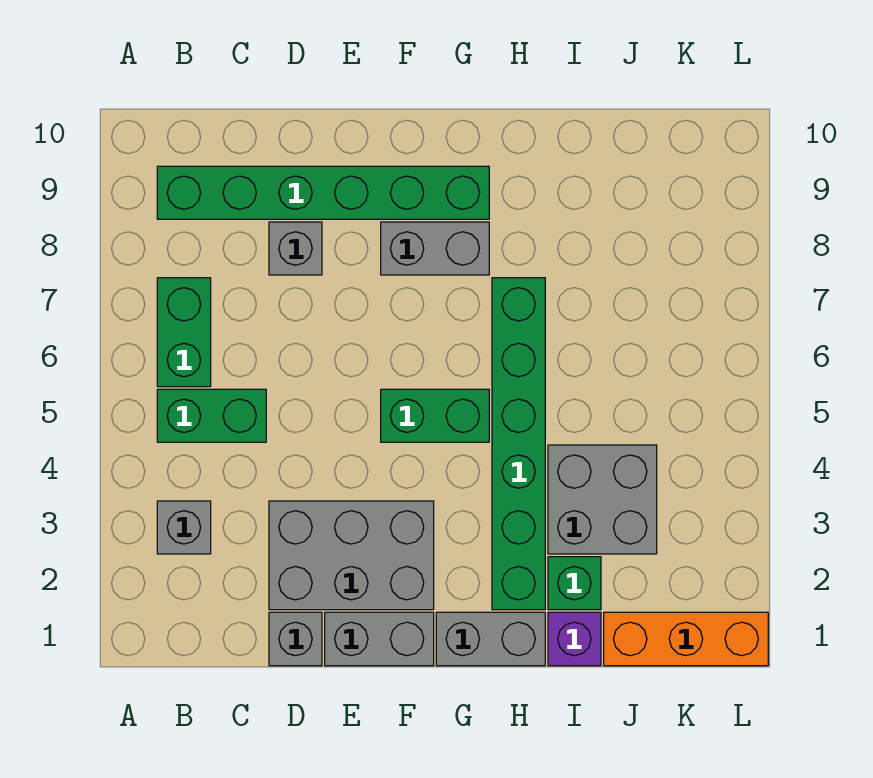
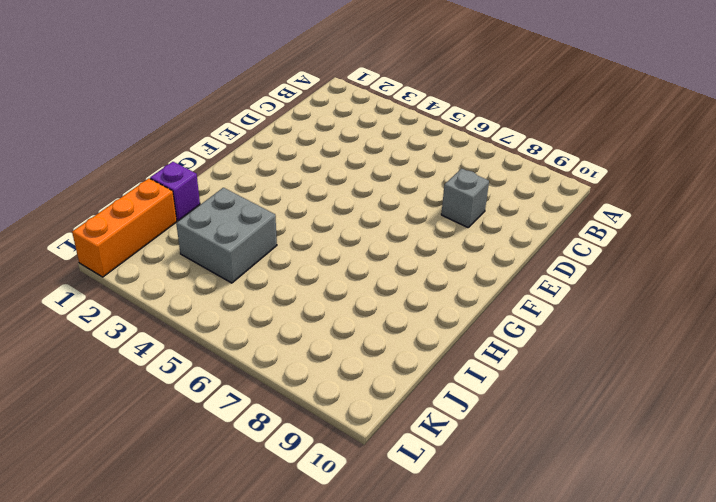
none -> grey 1x1 brick [157,501,211,554]
none -> green 1x2 brick [157,389,266,442]
none -> green 1x2 brick [157,278,211,387]

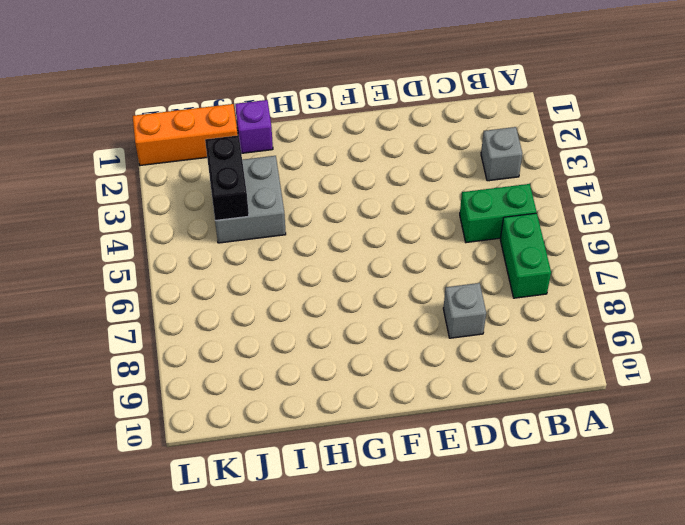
black 1x2 brick [205,135,249,221] -> none
none -> green 1x6 brick [157,166,489,219]
none -> grey 1x1 brick [269,612,322,666]
none -> grey 2x3 brick [269,501,434,610]

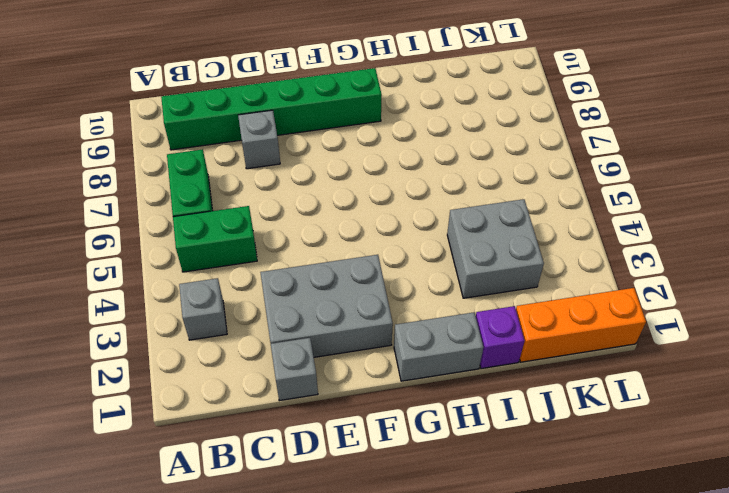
none -> grey 1x2 brick [325,612,434,666]
none -> green 1x2 brick [381,389,489,442]
none -> grey 1x2 brick [381,222,489,275]

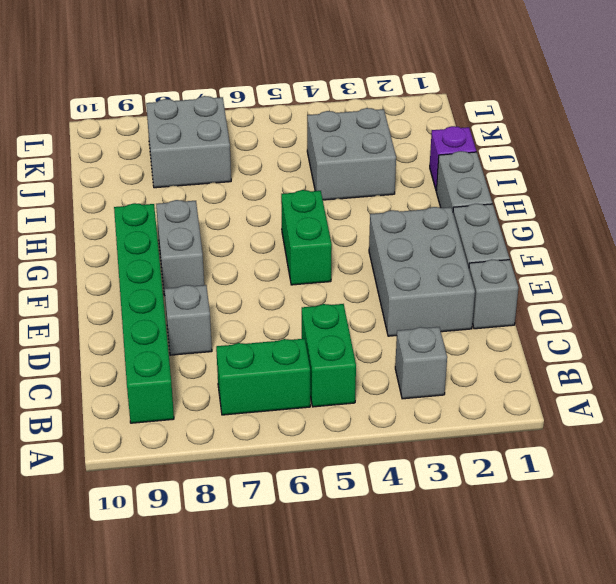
grey 2x2 brick [146,96,231,188] -> none
none -> green 1x6 brick [492,278,545,610]
none -> green 1x1 brick [548,557,601,610]
none -> orange 1x3 brick [604,612,768,666]

